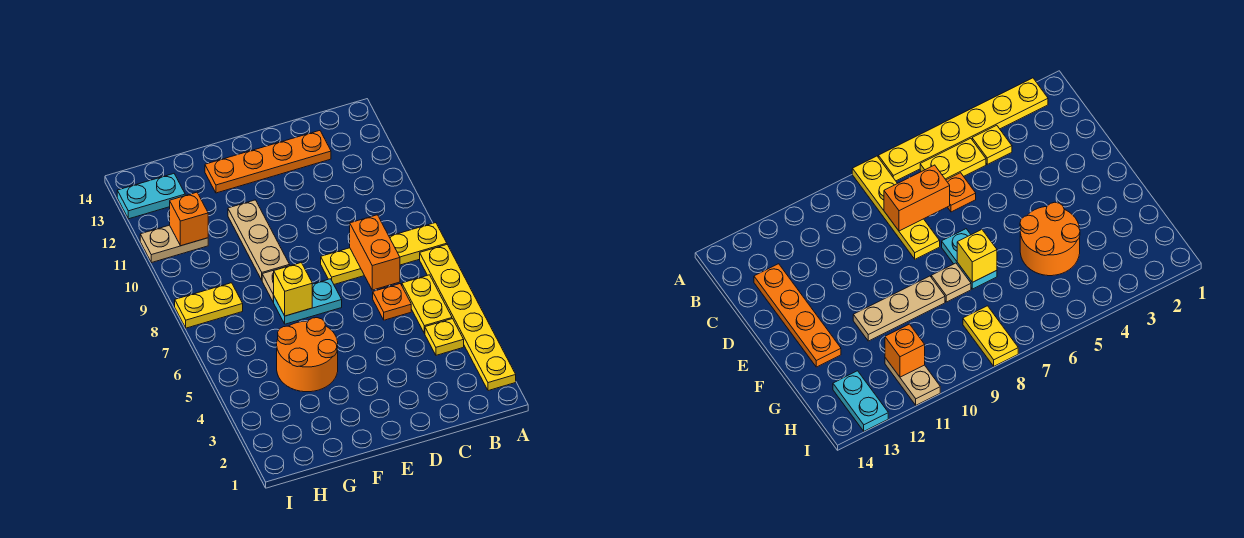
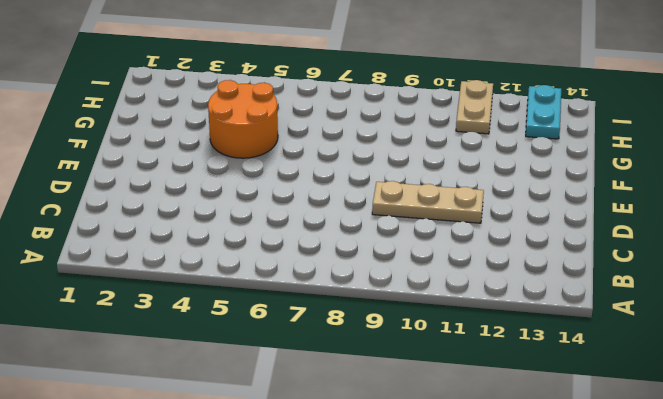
tan 1x3 plate [372,181,484,223] -> tan 1x3 plate moved to [228,200,290,280]
none -> yellow 1x6 plate [420,245,516,391]
none -> yellow 1x4 plate [321,223,447,284]
none -> yellow 1x1 plate [425,319,464,355]

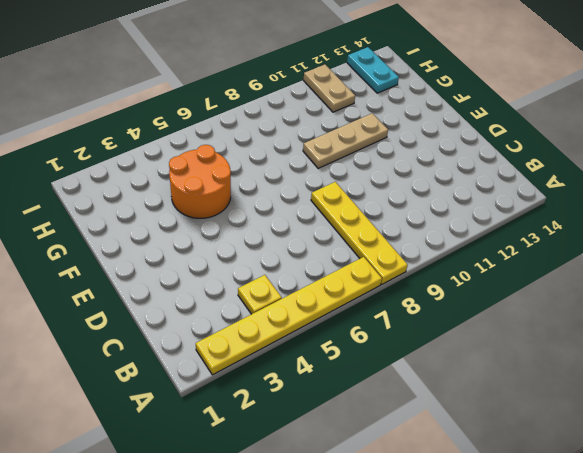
none -> yellow 1x2 plate [402,275,452,334]
none -> orange 1x1 plate [373,284,411,320]
none -> orange 1x4 plate [205,131,331,193]

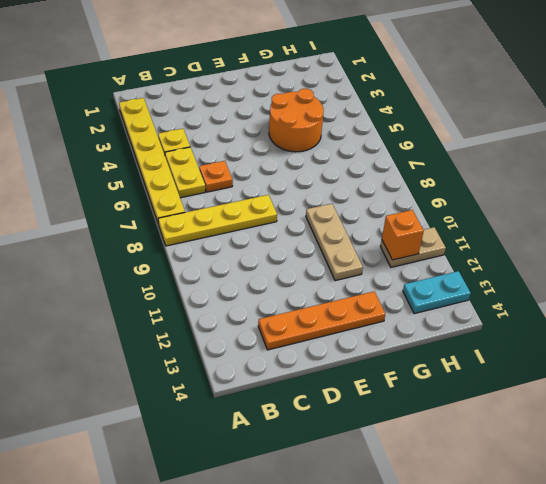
none -> cyan 1x2 plate [274,279,342,324]
none -> tan 1x1 plate [262,266,288,302]
none -> yellow 1x2 plate [175,283,243,328]

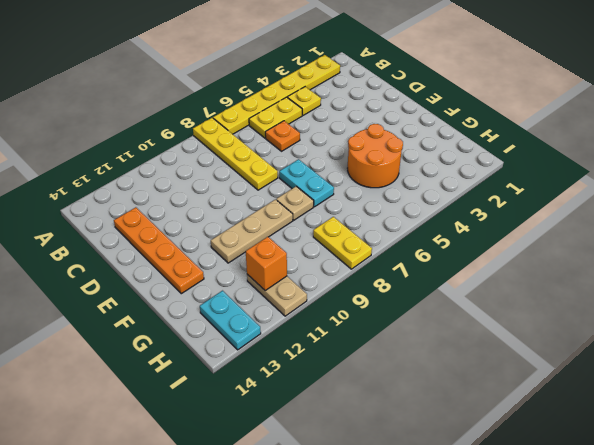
none -> orange 1x2 brick [350,215,400,290]
none -> yellow 1x1 brick [273,263,312,316]

